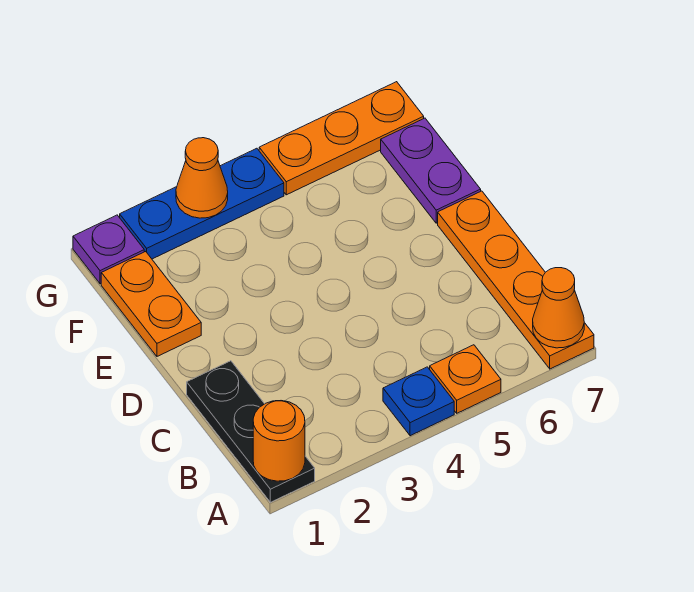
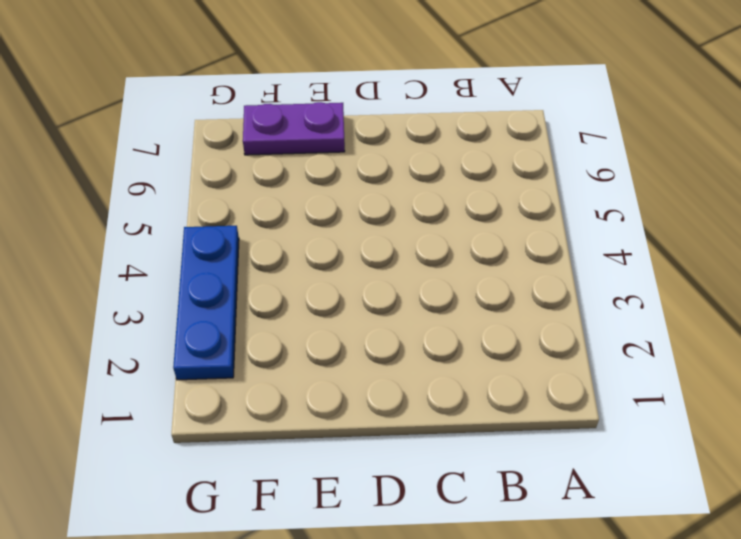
none -> black 1x3 plate [187,361,315,502]
none -> blue 1x1 plate [383,367,454,436]
none -> orange 1x1 plate [430,345,501,413]

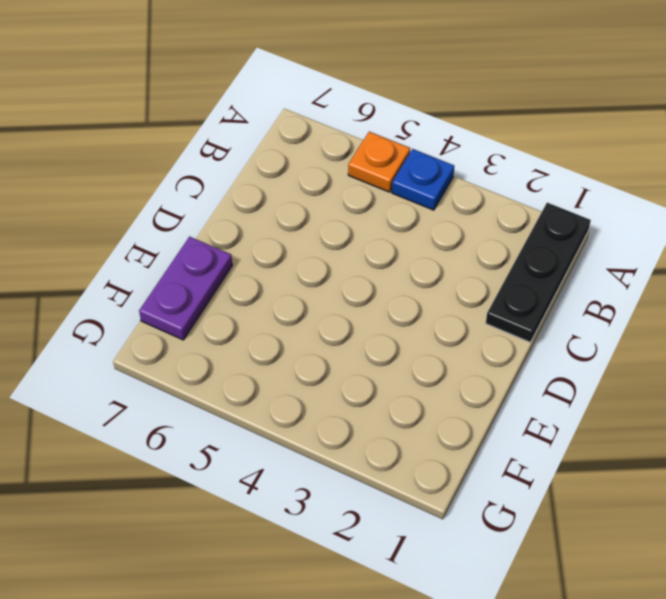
none -> orange 1x4 plate [438,191,594,369]
none -> orange 1x2 plate [101,251,201,356]
none -> purple 1x1 plate [73,215,144,284]

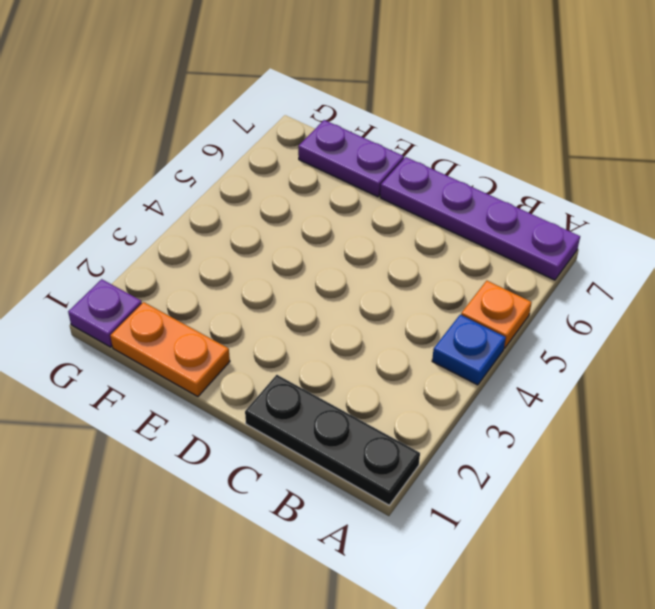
purple 1x4 plate [380,157,580,280] -> orange 1x4 plate [438,191,594,369]
none -> blue 1x3 plate [120,148,284,259]
none -> orange 1x3 plate [259,82,424,195]
none -> orange 1x1 round brick [253,401,305,481]

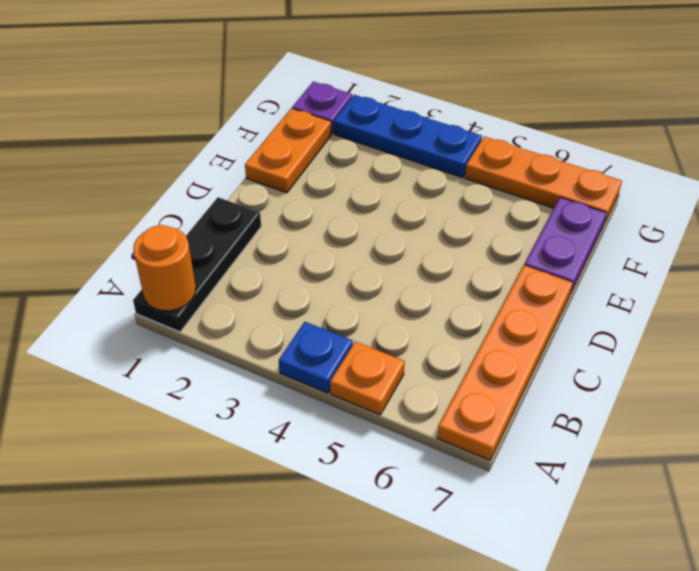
none -> orange 1x1 cone [533,268,584,348]
none -> orange 1x1 cone [176,138,228,218]

